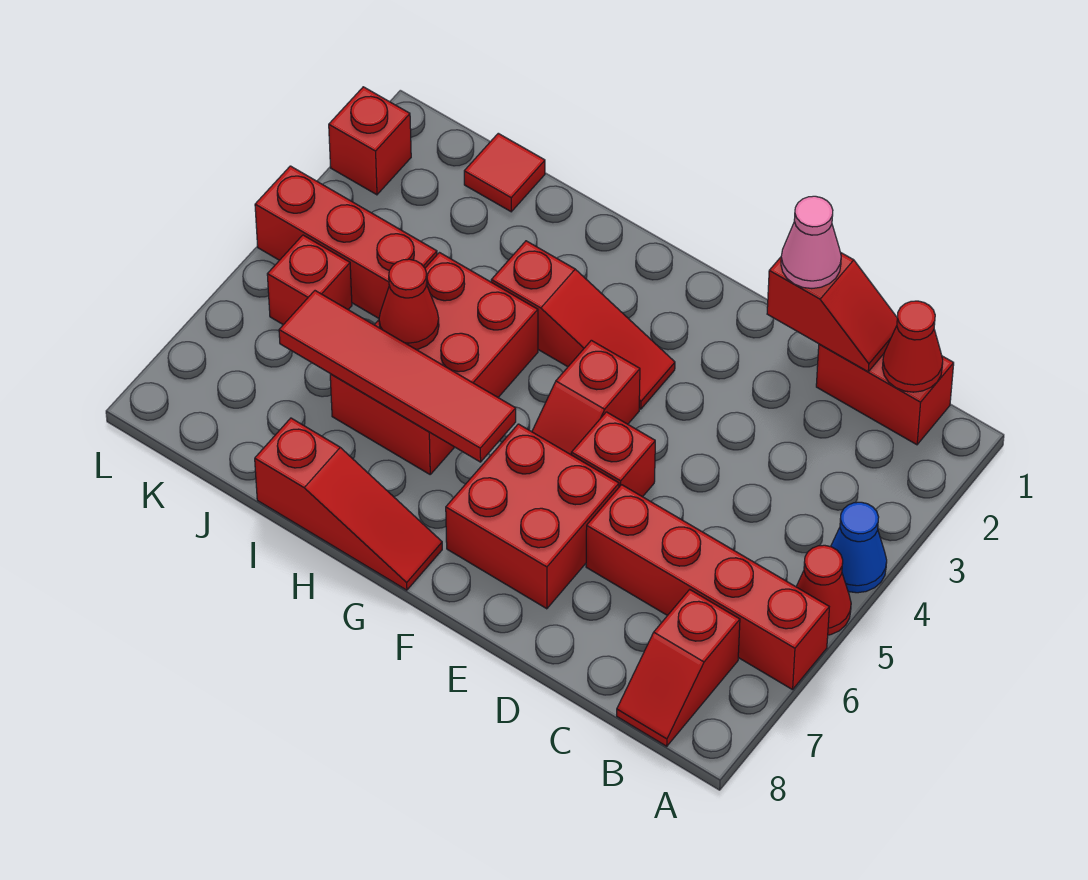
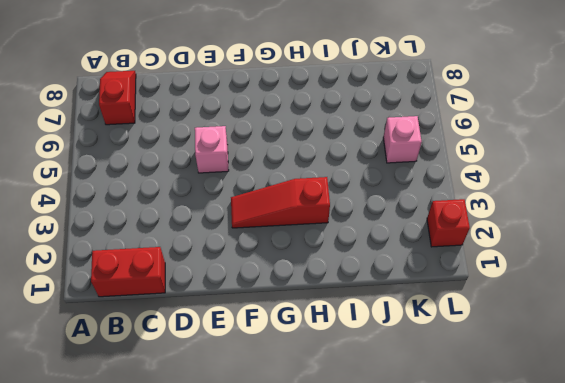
pink 1x1 brick [195,126,229,173] -> red 1x1 brick [571,412,655,497]
pink 1x1 brick [383,116,422,163] -> red 1x1 brick [267,235,352,325]
none -> blue 1x1 cone [831,502,887,593]
none -> red 1x1 cone [796,545,851,635]
none -> red 1x4 brick [586,485,829,690]

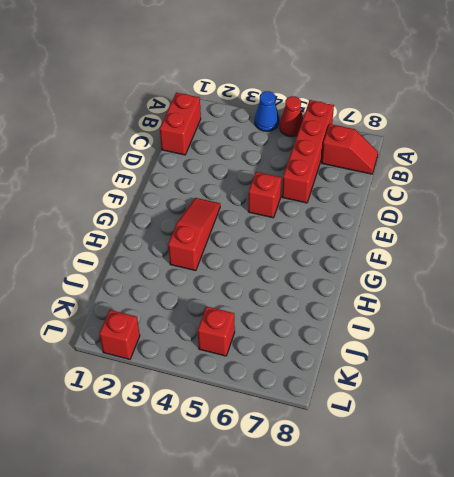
none -> red 2x2 brick [446,424,619,609]
none -> red 1x2 slope [532,340,640,455]
none -> red 1x3 slope [255,418,442,590]

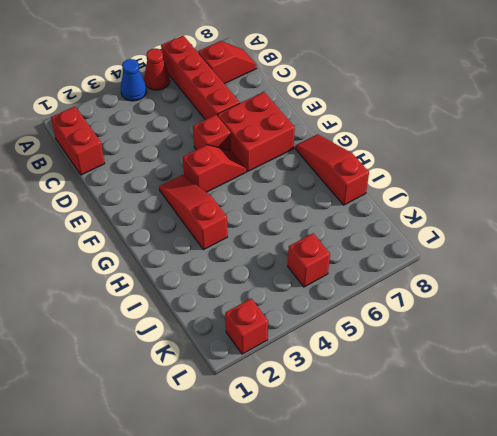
none -> red 2x3 brick [330,253,538,474]
none -> red 1x1 tile [464,133,545,212]
none -> red 1x3 brick [255,166,437,318]

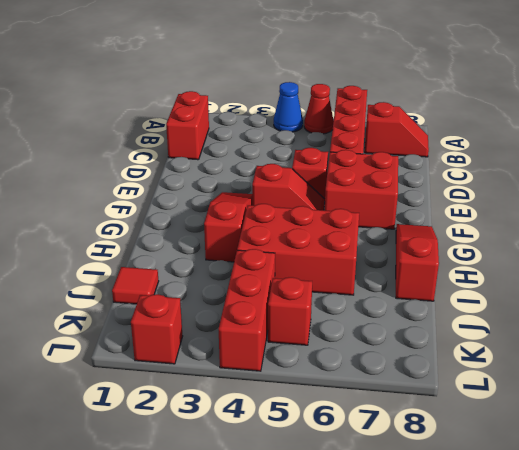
none -> red 1x1 cone [882,301,943,392]
none -> red 1x2 slope [767,252,897,372]
none -> red 1x4 tile [279,291,516,462]

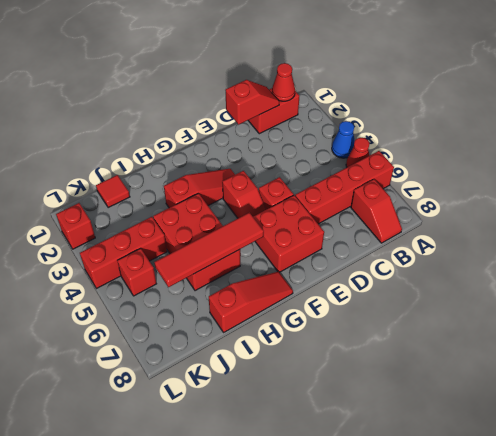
none -> red 1x1 cone [379,259,439,350]
none -> pink 1x1 cone [781,196,841,289]

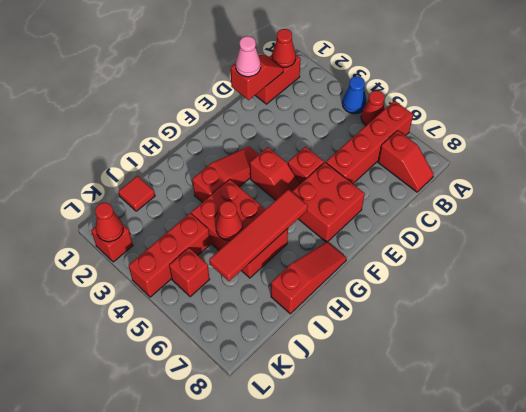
red 1x1 cone [95,203,123,242] -> none

